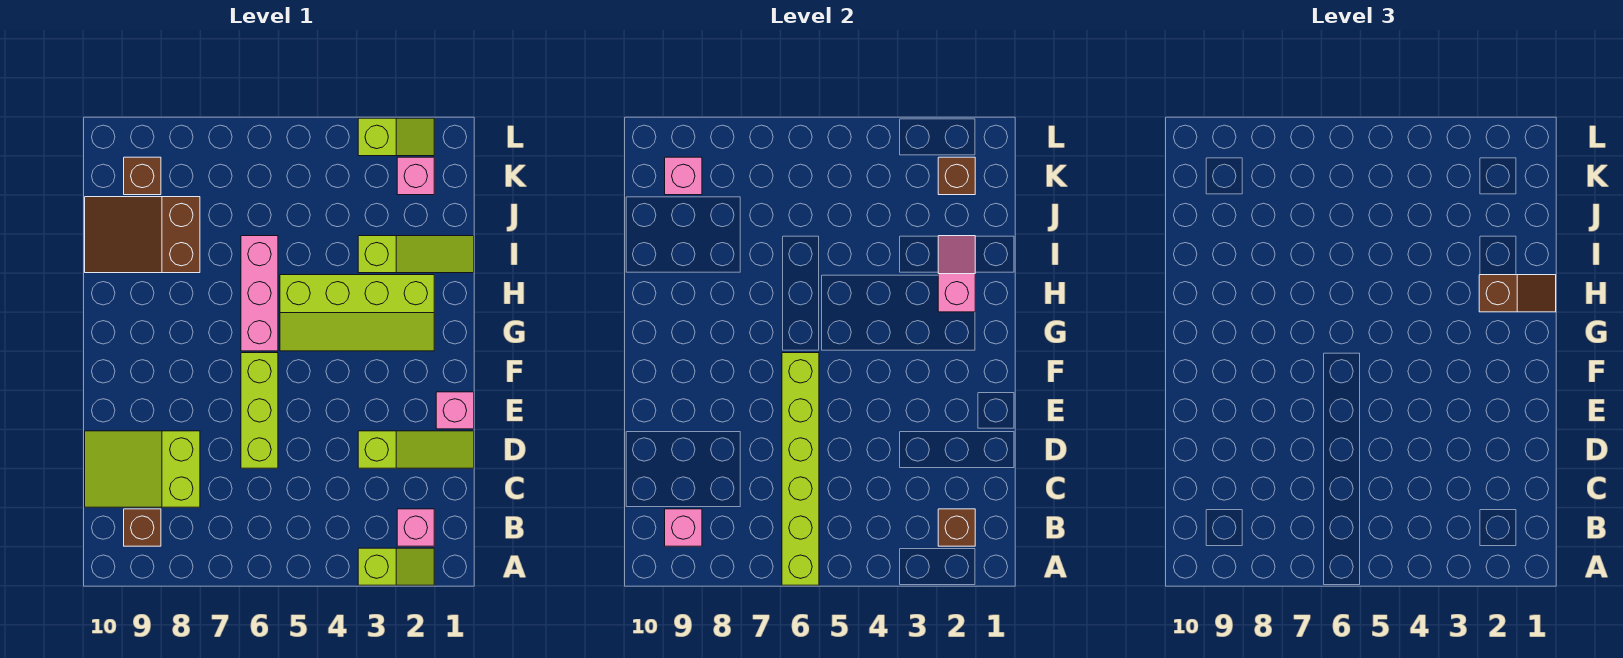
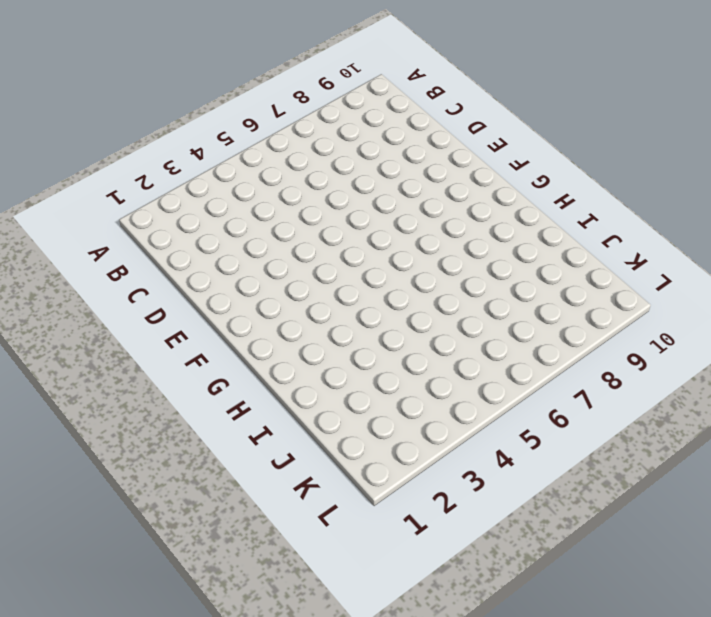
none -> lime 1x2 slope [358,548,434,585]
none -> pink 1x1 brick [397,509,434,546]
none -> brown 1x1 brick [124,509,161,546]

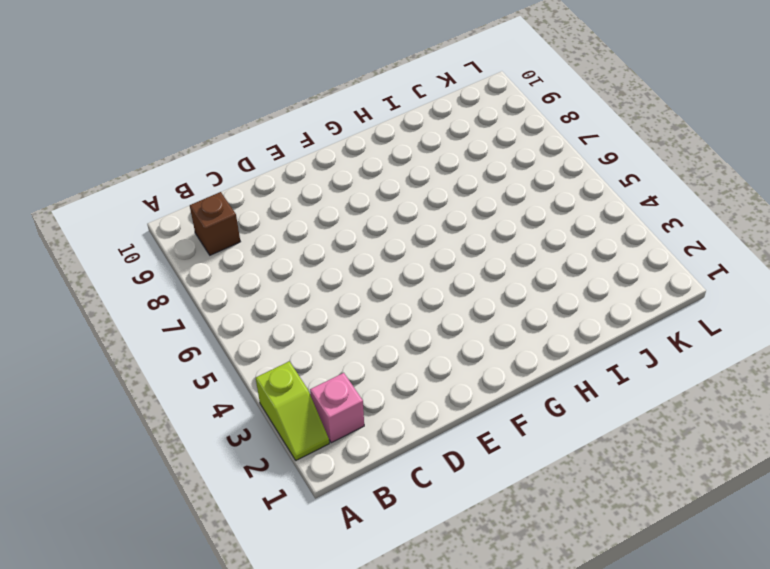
none -> lime 2x3 slope [85,431,200,507]
none -> lime 1x3 slope [358,431,474,468]
none -> lime 1x3 brick [241,353,278,468]

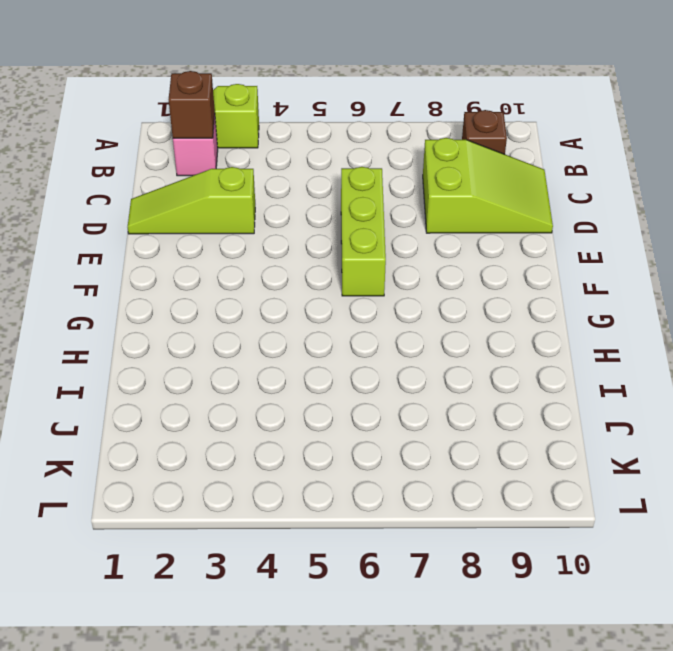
none -> pink 1x1 brick [436,392,474,429]
none -> lime 2x4 slope [280,275,434,351]
none -> pink 1x3 brick [241,236,278,351]

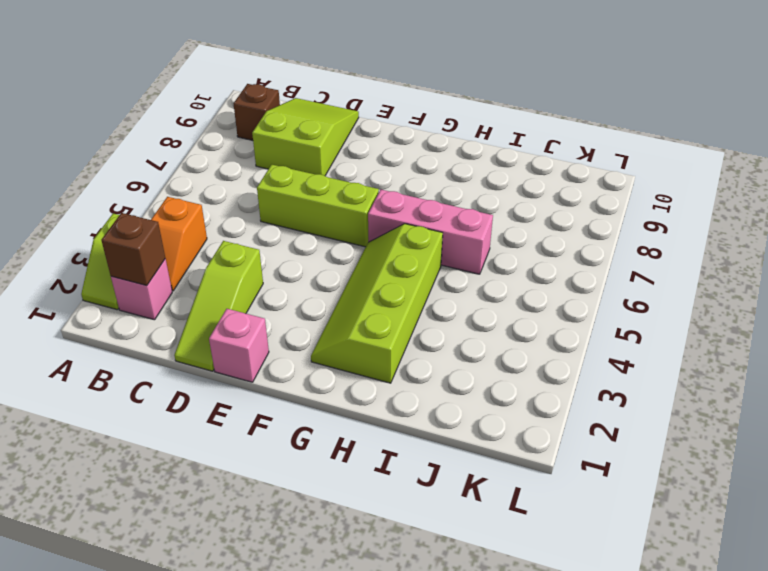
orange 1x2 slope [151,197,207,291] -> none
none -> lime 1x3 slope [358,236,474,273]
none -> brown 2x3 slope [85,197,200,273]
none -> pink 1x1 brick [397,157,434,195]

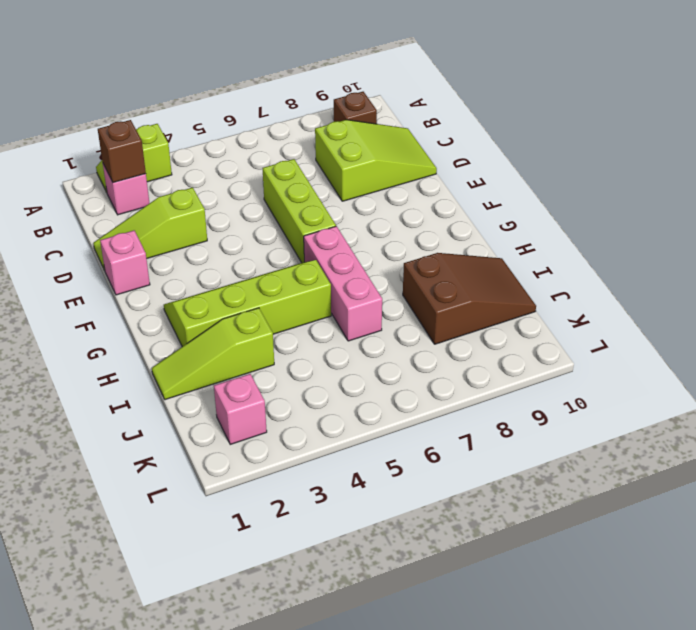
none -> brown 1x1 brick [124,157,161,195]
none -> lime 1x2 slope [358,118,434,156]
none -> lime 1x6 brick [782,353,819,585]

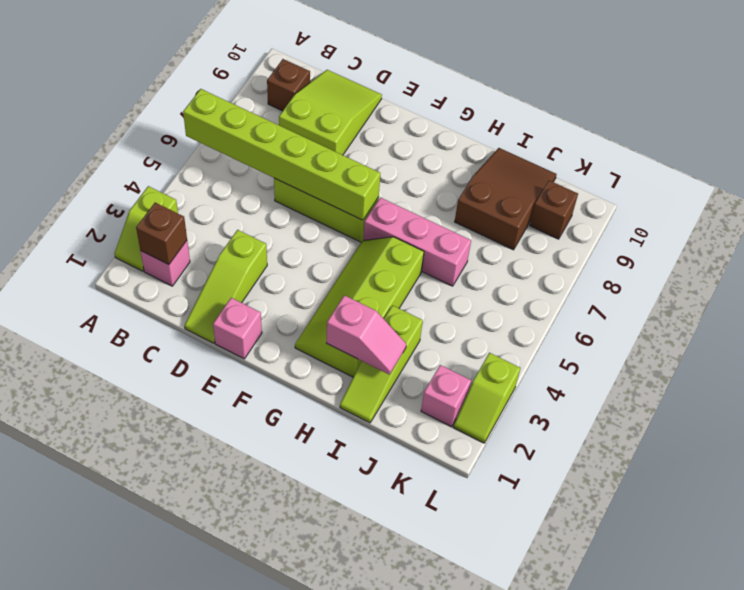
none -> pink 1x1 brick [665,509,702,546]
none -> brown 1x1 brick [938,157,975,195]
none -> pink 1x1 brick [665,157,702,195]

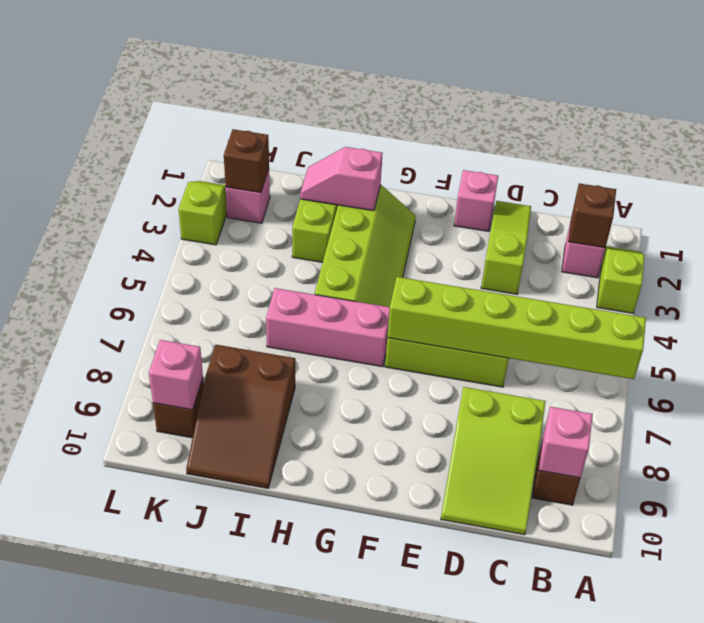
none -> brown 1x2 slope [1479,275,1556,312]

